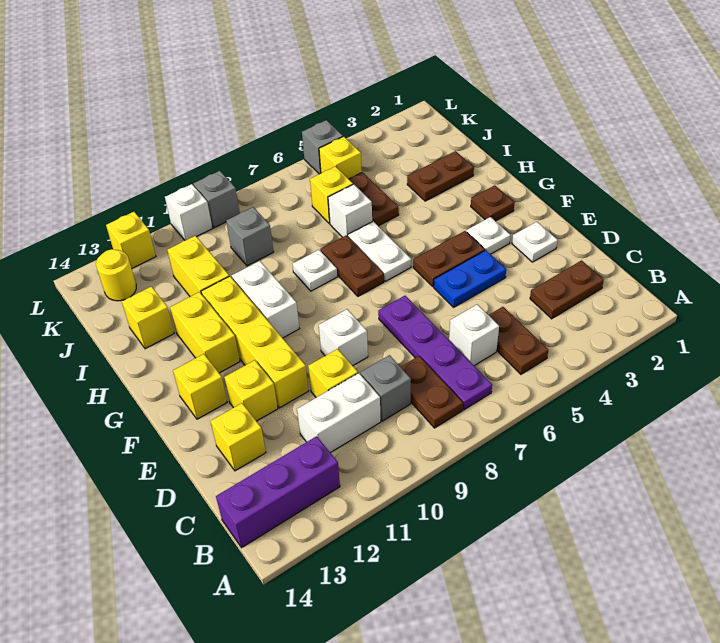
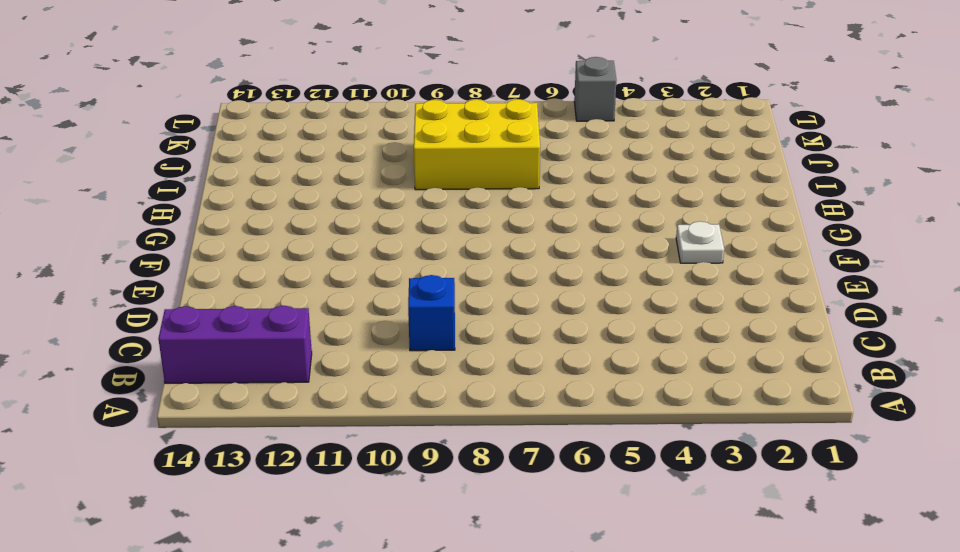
blue 1x1 brick [408,275,455,351] -> grey 1x1 brick [360,355,411,421]
yellow 2x3 brick [414,99,540,190] -> grey 1x1 brick [226,207,274,266]
none -> brown 1x2 plate [489,307,548,374]
none -> purple 1x4 plate [378,296,492,410]
none -> brown 1x2 plate [401,356,463,428]
none -> brown 1x2 plate [530,261,604,319]

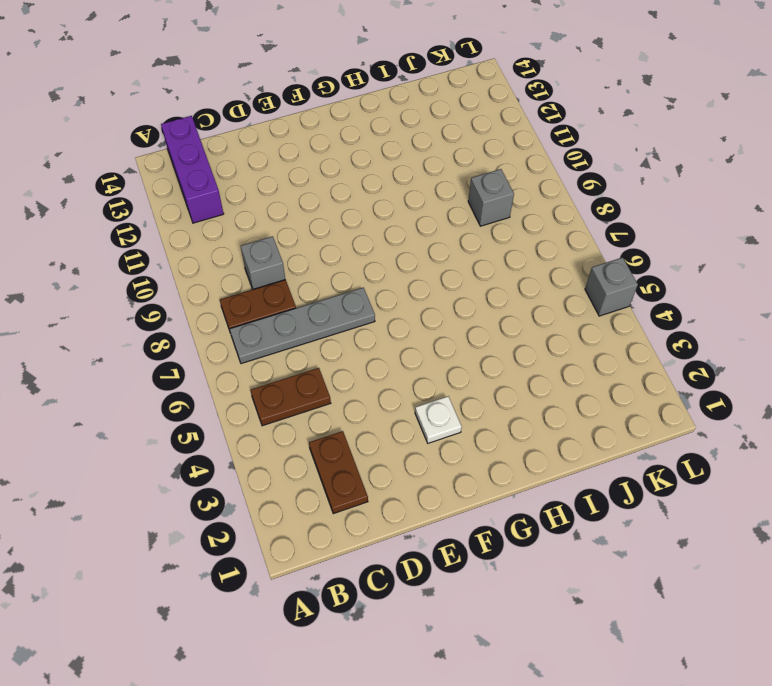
grey 1x4 plate [230,288,375,364] -> purple 1x4 plate [378,296,492,410]
none -> white 1x1 brick [449,304,499,366]
none -> white 1x2 brick [297,373,381,453]
none -> yellow 1x1 brick [308,349,358,397]
none -> yellow 1x1 brick [211,403,266,471]

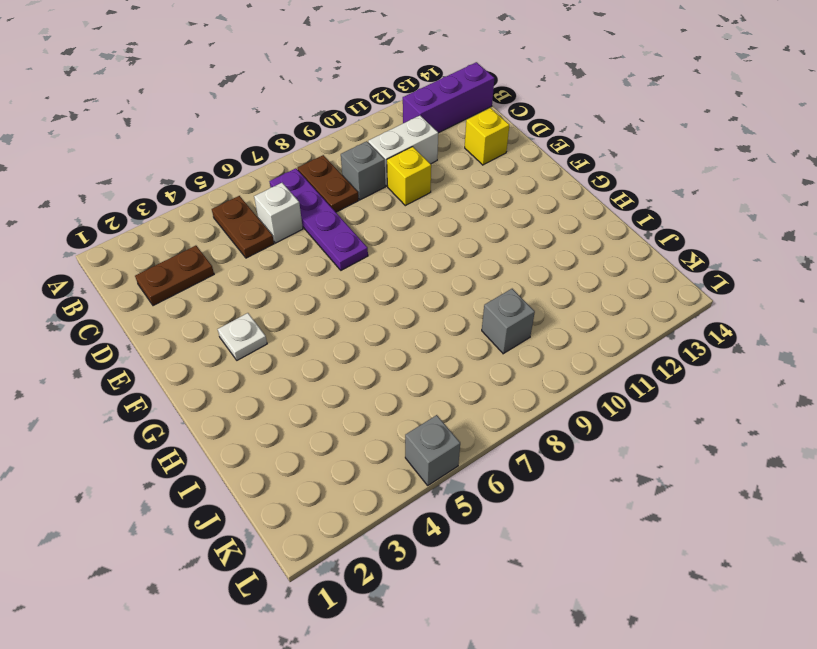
none -> white 1x1 plate [512,222,558,262]
none -> blue 1x2 plate [434,250,506,307]
none -> white 1x1 brick [319,309,368,366]
none -> yellow 1x4 brick [201,276,308,408]

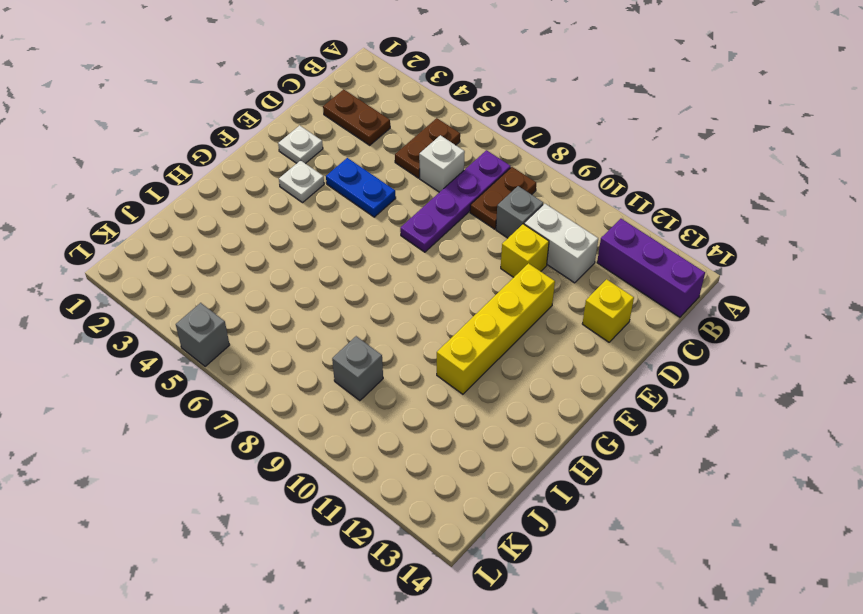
none -> white 1x1 brick [319,309,368,366]
none -> yellow 1x1 brick [224,360,278,421]
none -> brown 1x2 plate [413,231,485,286]
none -> yellow 1x1 brick [173,354,227,419]

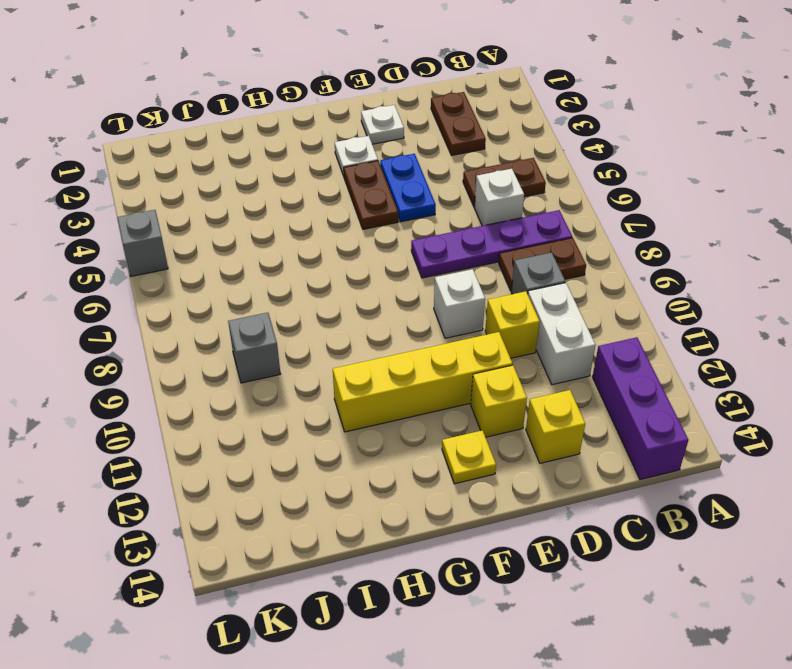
yellow 1x1 plate [442,430,496,484] -> yellow 1x1 brick [173,354,227,419]
none -> brown 1x1 plate [471,185,515,221]
none -> white 1x2 plate [348,221,411,281]
none -> brown 1x2 plate [320,235,384,296]
none -> white 1x2 brick [232,261,299,338]

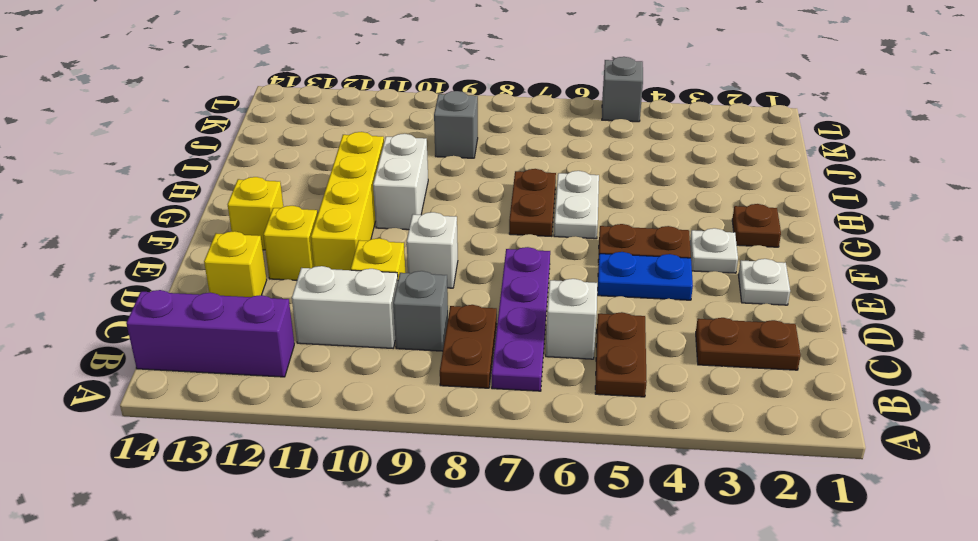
none -> yellow 1x2 brick [170,292,240,373]
none -> white 1x1 plate [293,250,337,291]
none -> brown 1x2 plate [407,151,474,201]
none -> brown 1x2 plate [349,172,399,226]

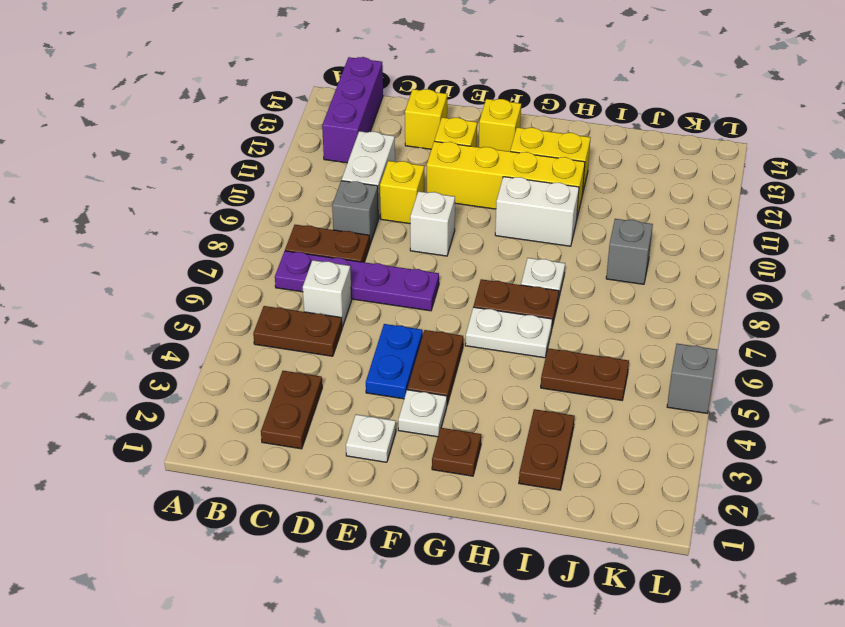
none -> white 1x1 brick [328,184,372,237]
none -> yellow 1x2 brick [167,236,229,297]
none -> yellow 1x1 brick [122,286,174,349]
none -> yellow 1x1 brick [310,166,353,224]

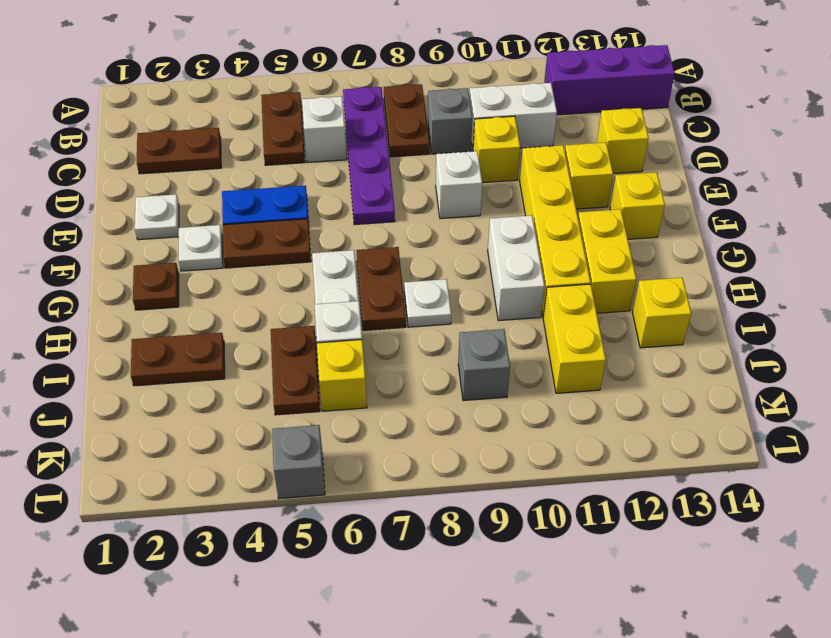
none -> yellow 1x1 brick [319,136,362,179]
none -> yellow 1x1 round brick [96,249,136,301]
none -> grey 1x1 brick [193,171,240,228]
none -> white 1x1 brick [165,184,212,240]

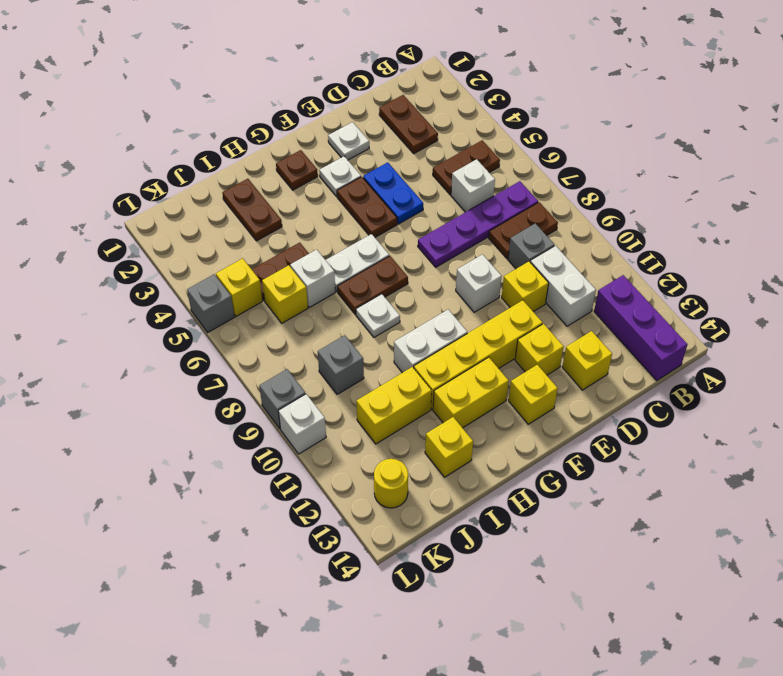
none -> yellow 1x1 brick [106,212,156,268]

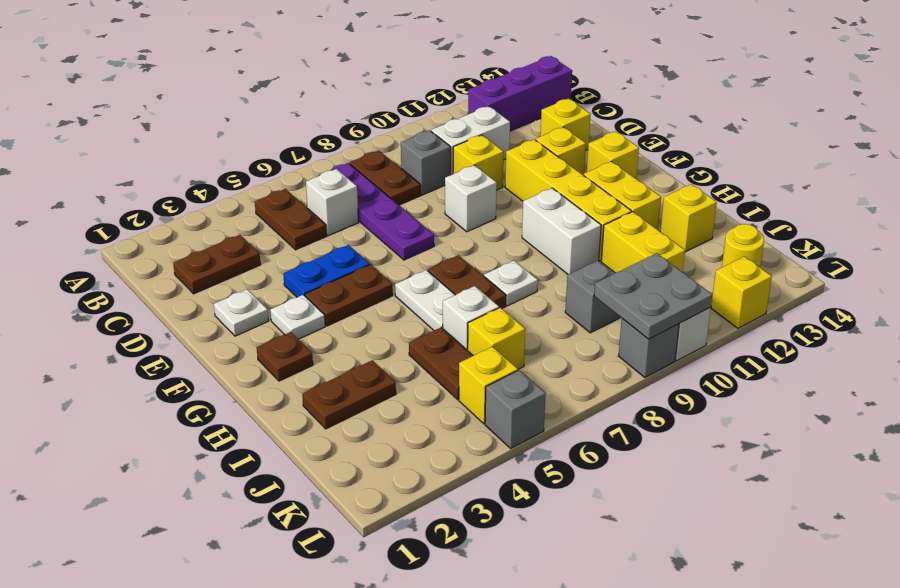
grey 2x2 plate [594,253,712,339] -> none

